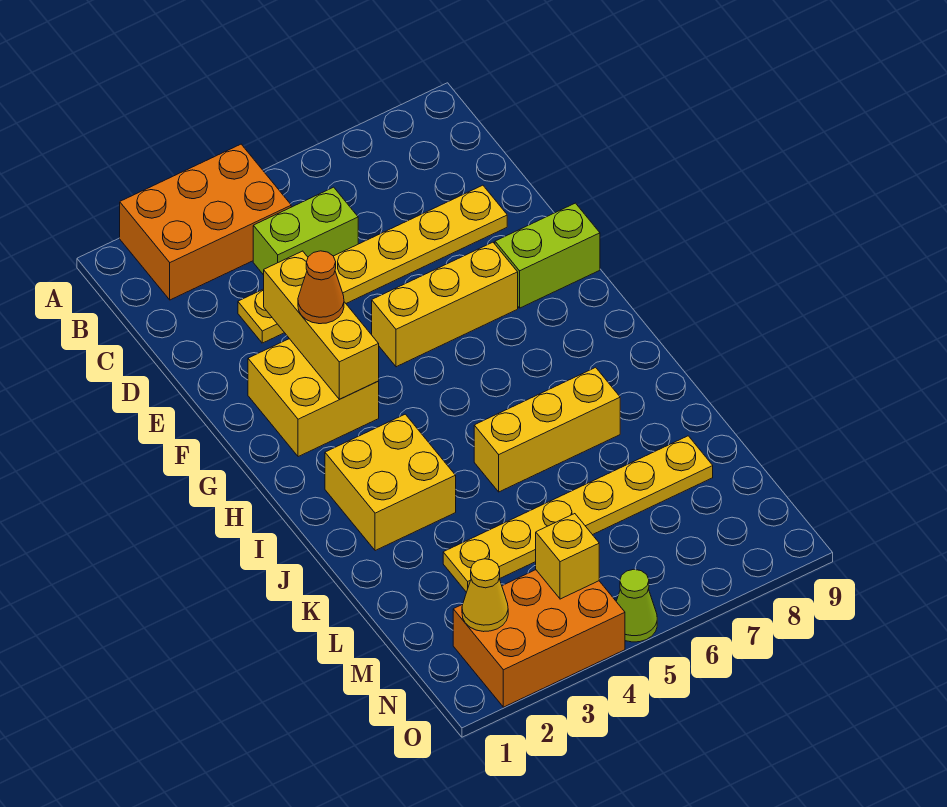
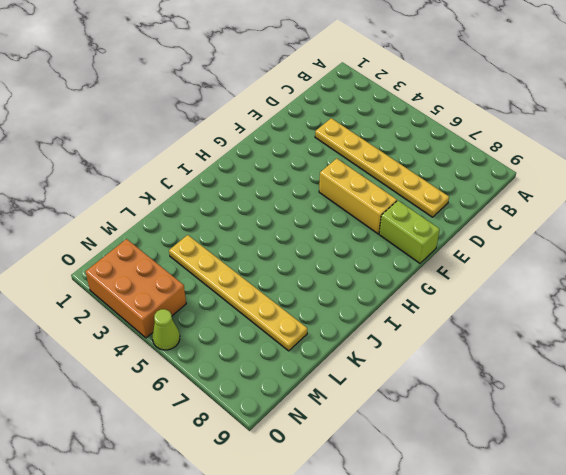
none -> orange 2x3 brick [120,144,291,300]
none -> lime 1x2 brick [253,187,358,275]
none -> yellow 2x2 brick [248,339,379,457]

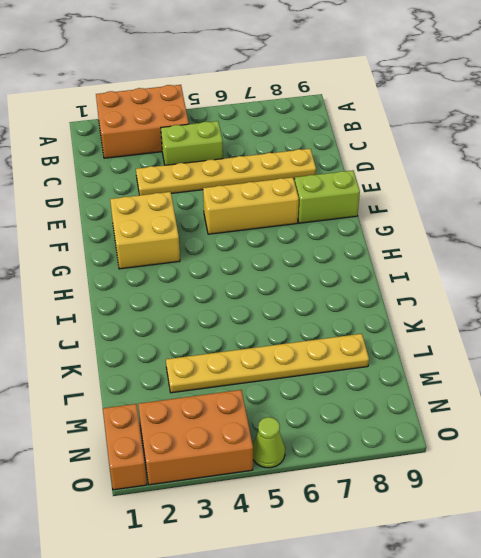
orange 1x2 brick [103,404,147,490] -> none
none -> yellow 2x2 brick [325,414,456,551]
none -> yellow 1x3 brick [474,367,620,492]
none -> yellow 1x3 brick [264,251,379,399]

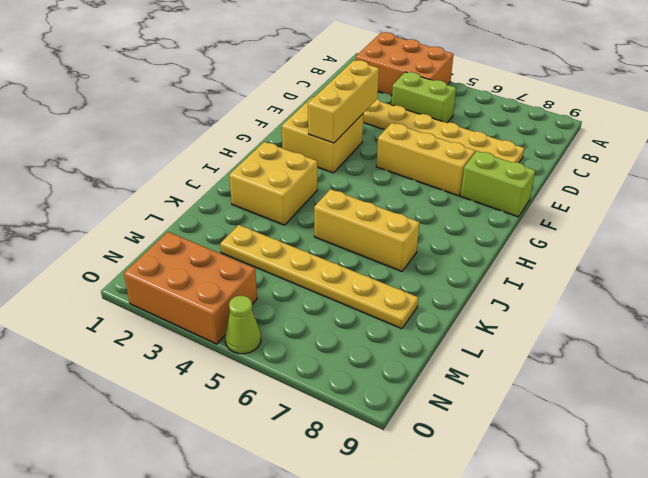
none -> yellow 1x1 cone [462,559,508,632]
none -> yellow 1x1 brick [536,514,599,599]
none -> orange 1x1 cone [298,251,344,324]

